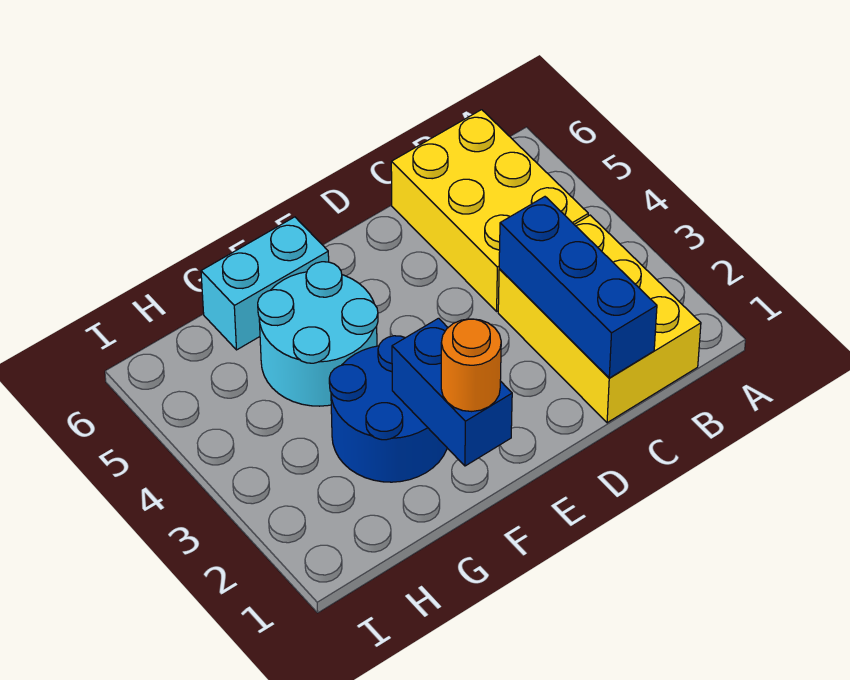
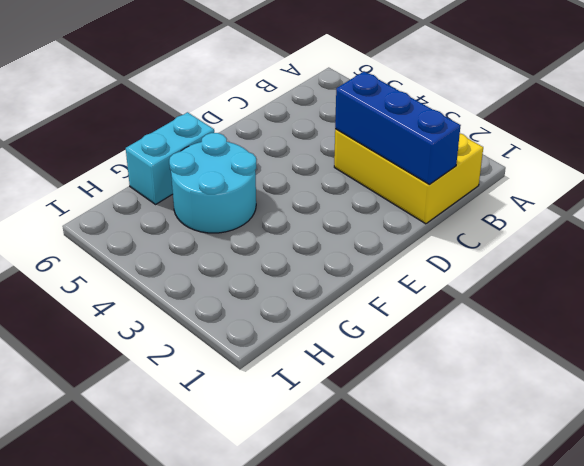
none -> yellow 2x3 brick [391,110,588,311]
none -> blue 2x2 round brick [329,336,447,482]

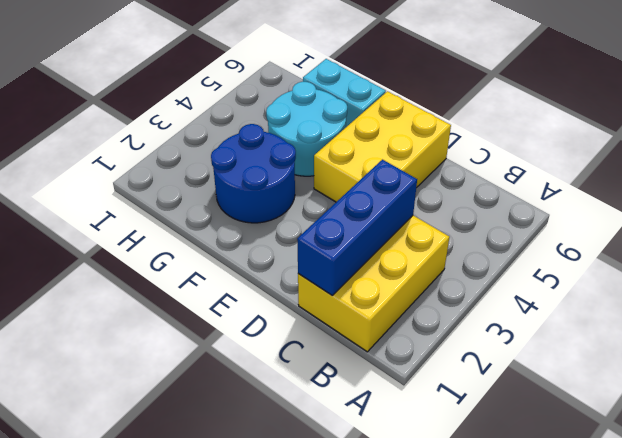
yellow 2x3 brick [314,91,451,202] -> yellow 2x3 brick moved to [391,110,588,311]
none -> blue 1x2 brick [392,318,512,466]
none -> orange 1x1 round brick [441,319,501,412]

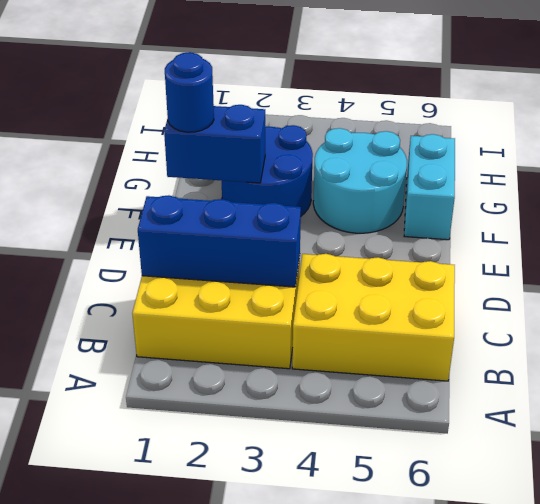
blue 1x1 round brick [165,52,214,132] -> orange 1x1 round brick [441,319,501,412]

